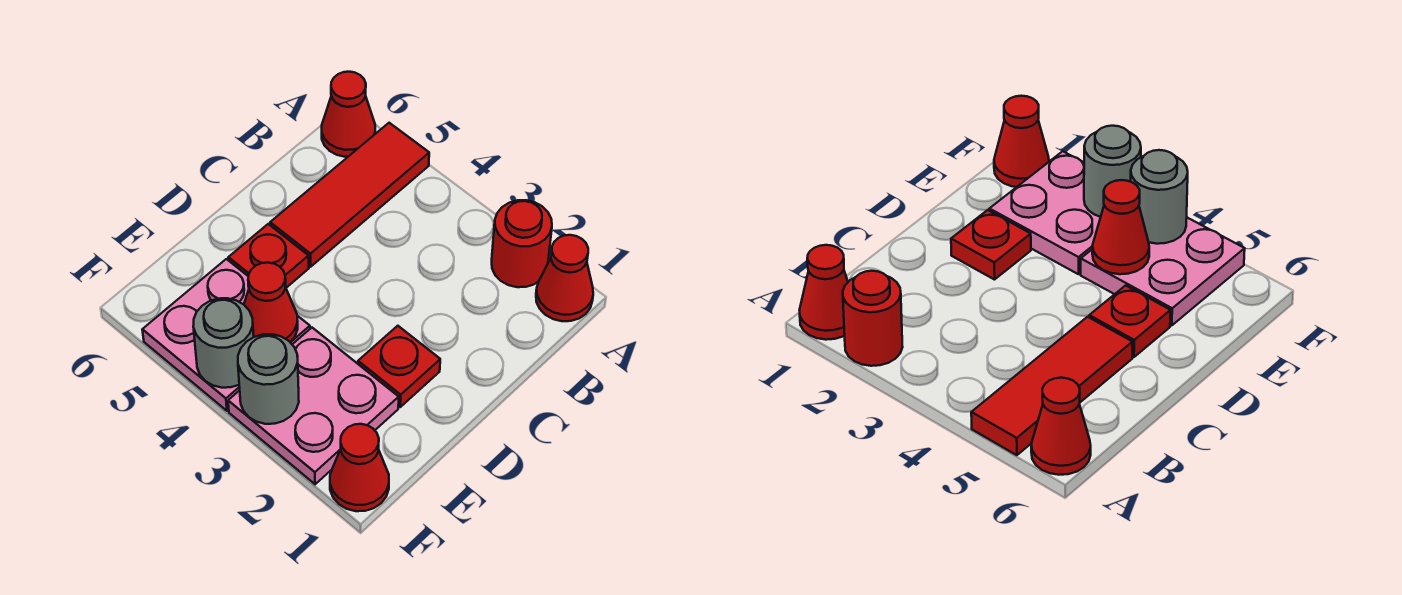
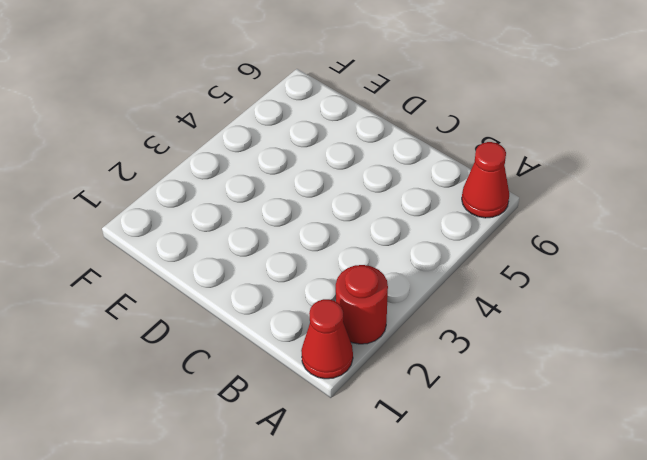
none -> red 1x3 tile [270,123,429,267]
none -> red 1x1 plate [358,326,440,407]
none -> red 1x1 plate [228,224,309,288]

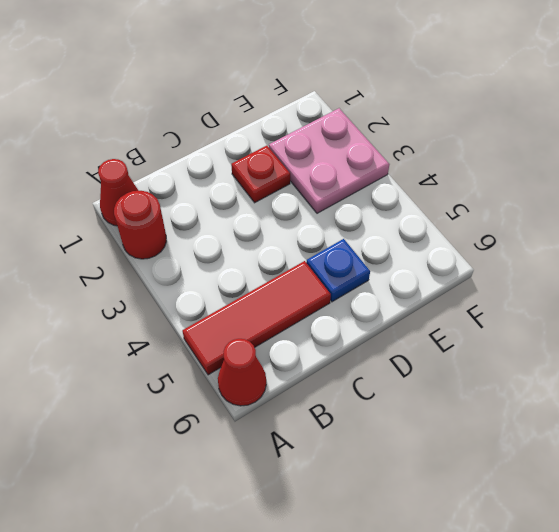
blue 1x1 plate [306,239,370,302] -> red 1x1 plate [228,224,309,288]
none -> pink 2x2 plate [142,259,310,411]
none -> red 1x1 cone [330,424,389,511]
none -> red 1x1 cone [244,263,298,342]

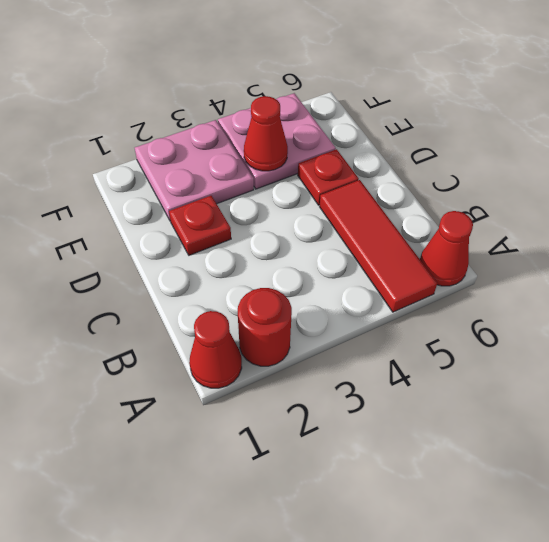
none -> red 1x1 cone [330,424,389,511]
none -> grey 1x1 round brick [238,334,299,424]
none -> grey 1x1 round brick [193,298,254,388]

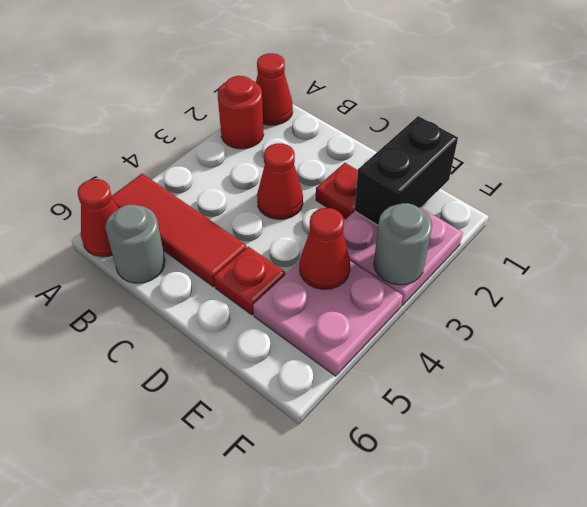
grey 1x1 round brick [105,205,165,283] -> grey 1x1 round brick moved to [193,298,254,388]
red 1x1 cone [257,143,303,219] -> red 1x1 cone moved to [330,424,389,511]
black 1x2 brick [355,116,458,225] -> none

